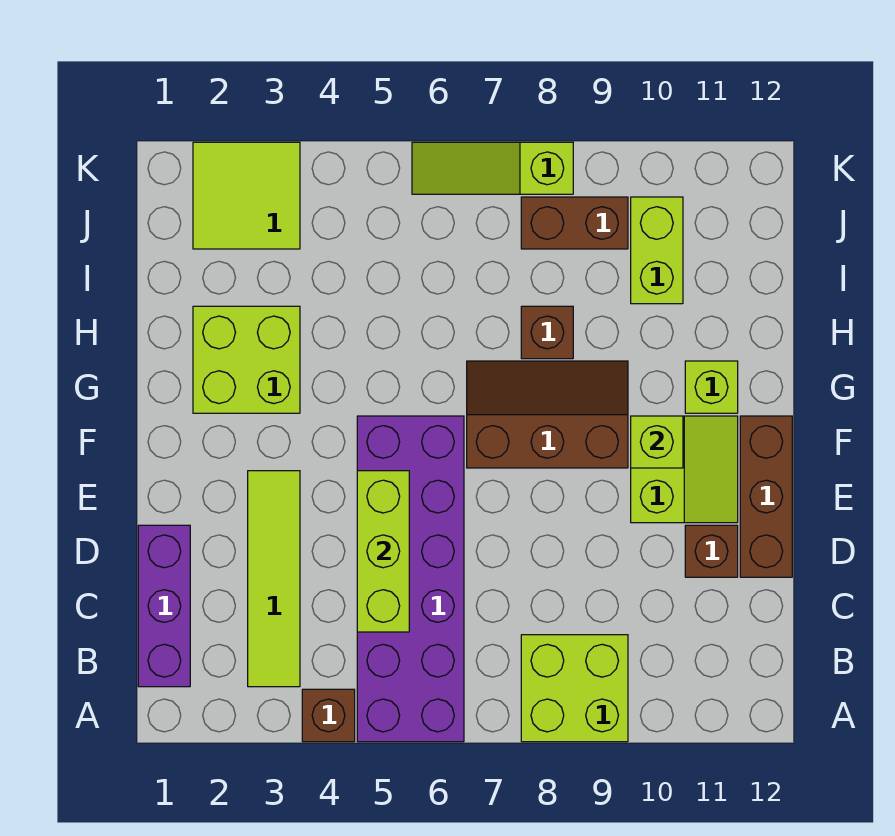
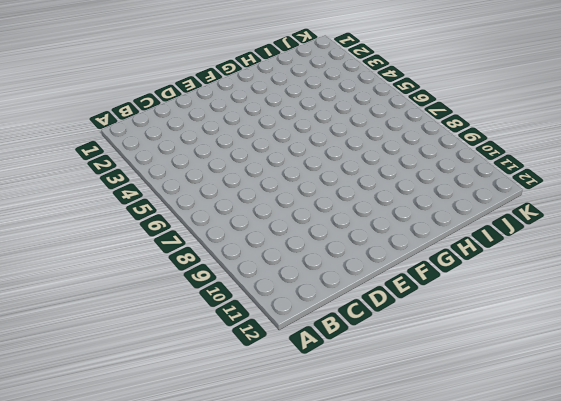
none -> brown 1x1 brick [302,689,355,742]
none -> purple 2x6 brick [357,416,464,742]
none -> lime 2x2 brick [521,635,628,742]

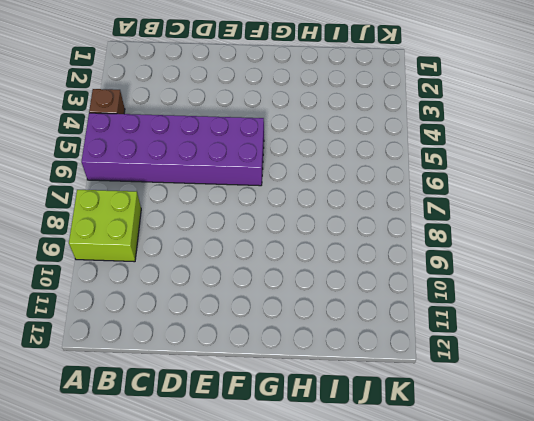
none -> purple 1x3 brick [138,525,190,687]
none -> lime 1x4 tile [248,471,300,687]
none -> brown 1x1 brick [685,525,738,577]

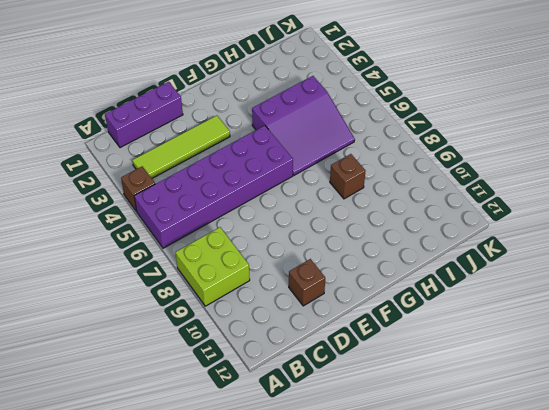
purple 3x3 slope [252,76,355,175] -> none
none -> brown 1x3 brick [740,416,792,577]
none -> lime 2x2 slope [631,416,738,523]
none -> brown 2x3 slope [467,361,628,468]

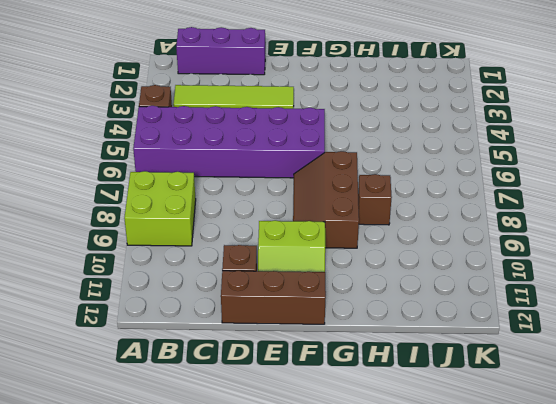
brown 2x3 slope [293,151,359,248] -> brown 2x3 slope turned to [467,361,628,468]
none -> lime 2x2 brick [193,306,300,413]
none -> lime 1x1 brick [685,361,738,413]
none -> lime 1x2 brick [631,197,683,304]

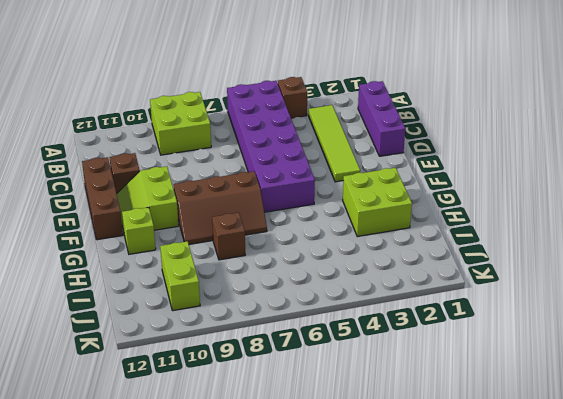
none -> lime 2x2 tile [193,142,300,249]
none -> brown 1x2 brick [521,197,628,249]
none -> lime 1x3 slope [412,142,573,194]

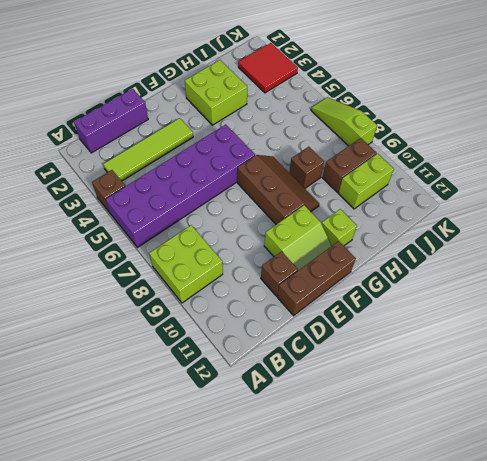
brown 1x2 brick [322,138,377,192] -> brown 1x2 brick turned to [521,197,628,249]
red 2x2 tile [238,43,298,93] -> lime 2x2 tile [193,142,300,249]
none -> lime 1x3 brick [357,471,409,632]
none -> lime 1x1 brick [631,416,683,468]

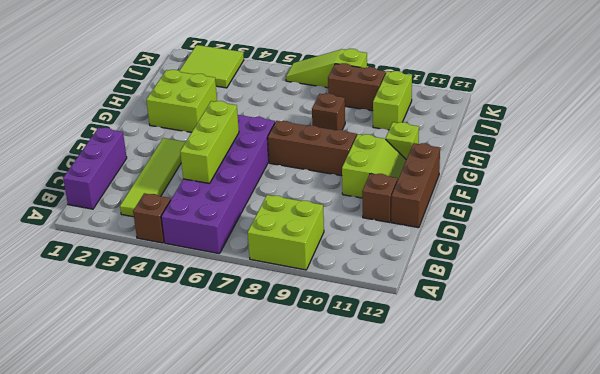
none -> lime 1x1 brick [631,416,683,468]

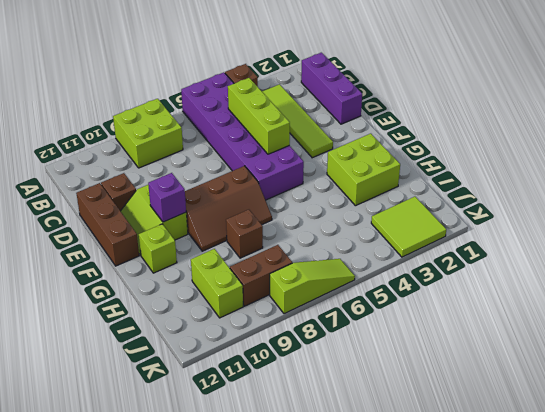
purple 1x1 brick [148,173,186,222] -> lime 1x1 brick [631,416,683,468]

